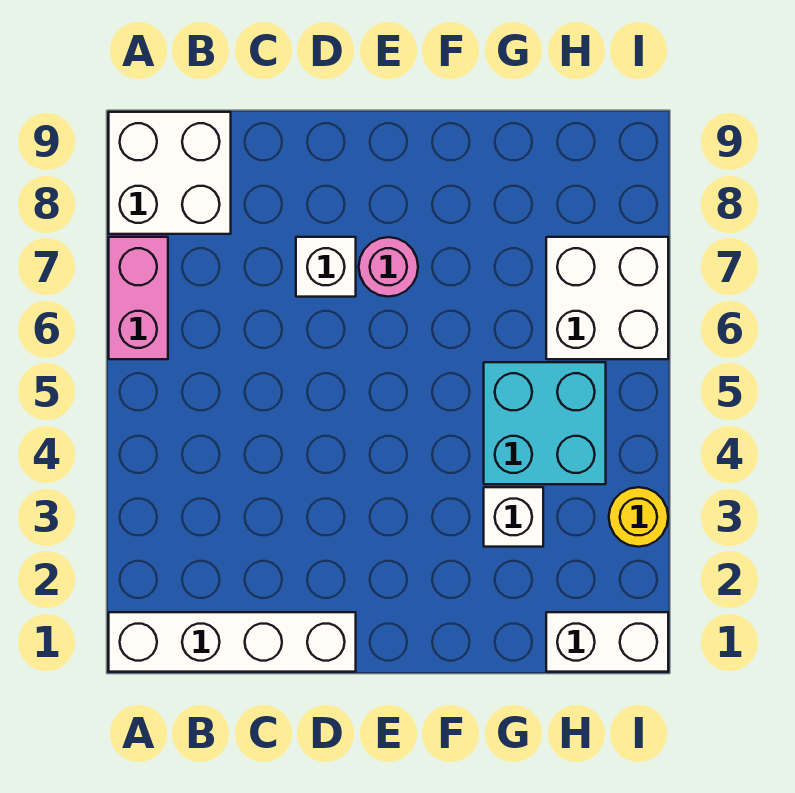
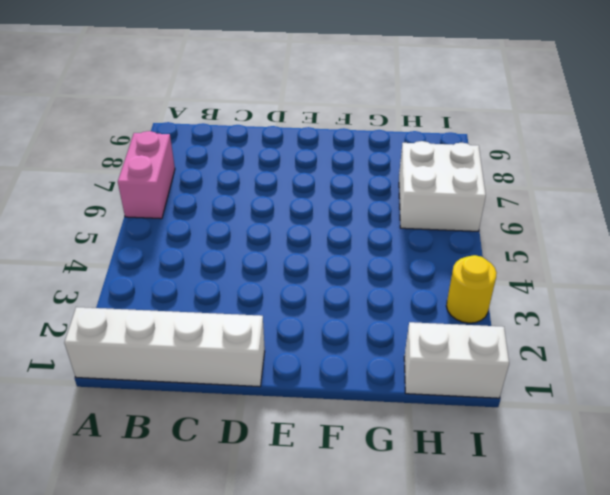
none -> white 2x2 brick [109,112,231,234]
none -> white 1x1 brick [296,237,356,297]

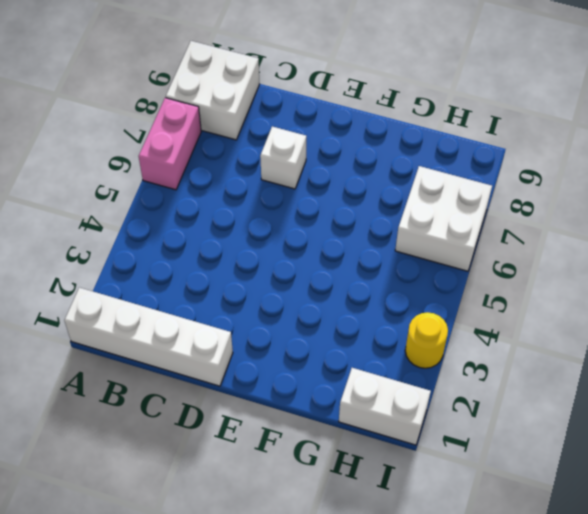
none -> pink 1x1 round brick [359,237,418,297]
none -> white 1x1 brick [484,487,543,547]

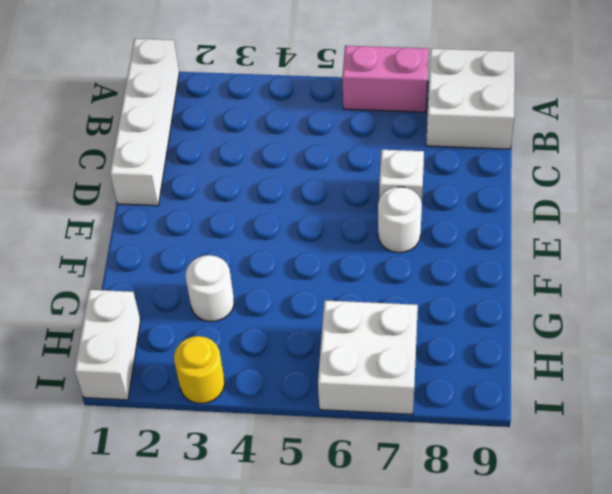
white 1x1 round brick [378,187,422,253] -> pink 1x1 round brick [359,237,418,297]
white 1x1 round brick [186,255,234,322] -> white 1x1 brick [484,487,543,547]
none -> cyan 2x2 brick [484,362,606,484]

